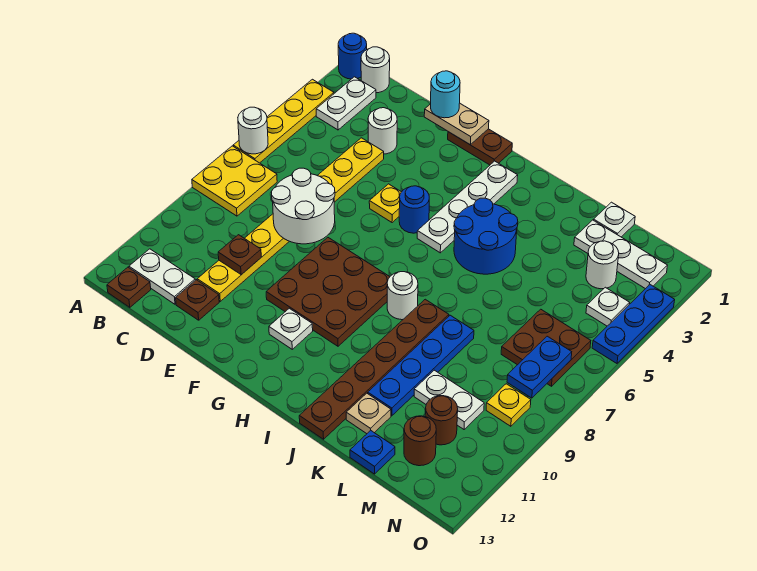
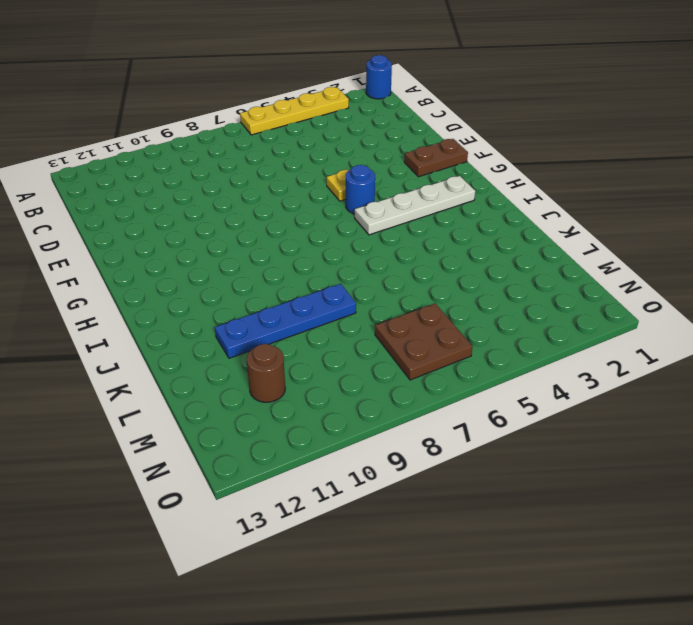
brown 1x2 plate [404,139,468,177] -> brown 1x2 plate turned to [448,129,512,165]
none -> yellow 2x2 plate [192,146,277,216]
none -> white 1x1 round brick [361,47,390,93]
none -> white 1x2 plate [316,77,376,130]
none -> white 1x2 plate [129,249,195,304]

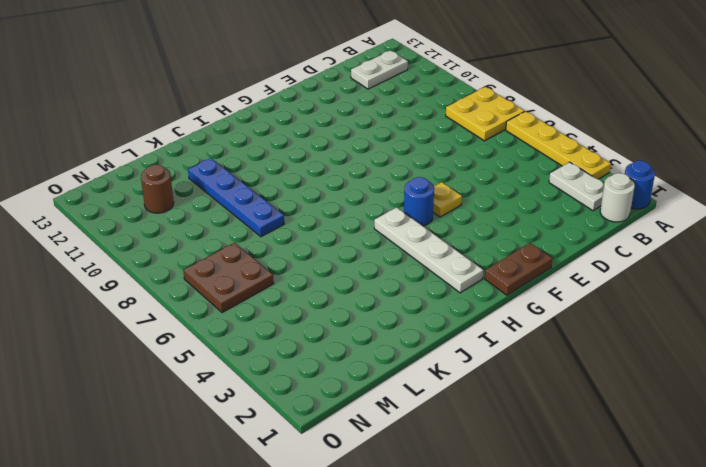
none -> brown 1x1 plate [107,267,151,307]
none -> white 1x1 round brick [368,108,397,154]
none -> yellow 1x8 plate [197,138,384,301]
none -> brown 1x1 plate [176,280,219,320]

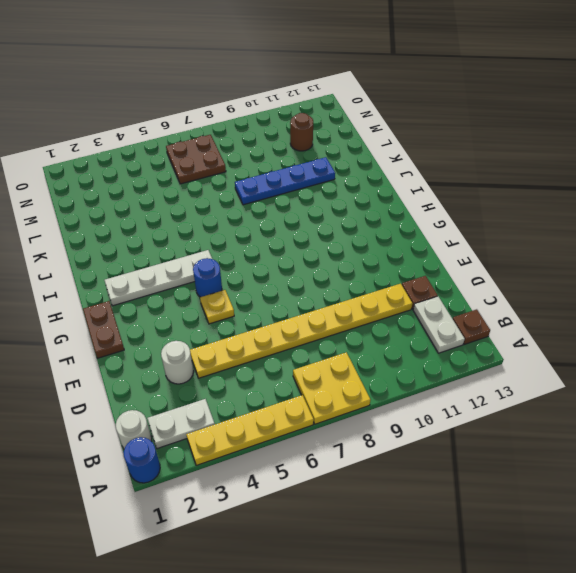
none -> brown 3x3 plate [266,238,390,346]
none -> white 1x1 plate [269,308,313,349]
none -> blue 2x2 round brick [454,198,518,274]
none -> white 1x1 round brick [387,272,418,320]

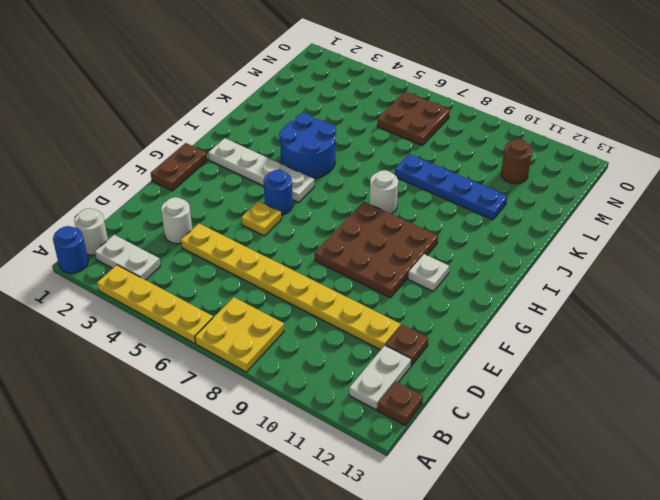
none -> brown 1x6 plate [299,299,449,439]
none -> tan 1x1 plate [346,393,391,434]
none -> white 1x1 plate [594,202,635,237]
none -> white 1x3 plate [574,220,668,289]

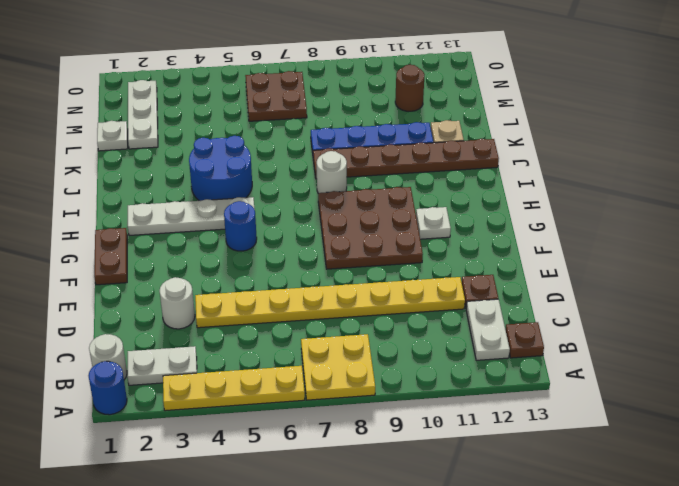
none -> yellow 1x1 plate [369,184,401,223]
none -> white 1x2 plate [414,370,484,429]
none -> blue 1x1 plate [350,430,395,474]
none -> white 1x1 round brick [586,241,619,289]

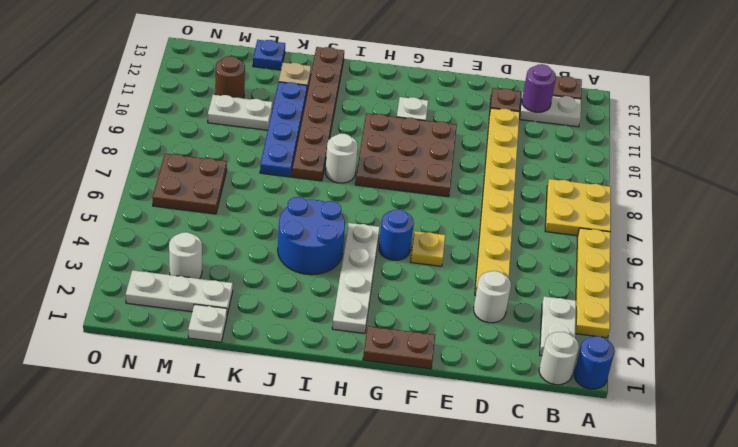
purple 1x1 round brick [522,64,556,112] -> none
none -> brown 1x1 round brick [404,416,436,466]
none -> white 1x1 plate [586,287,630,326]
none -> yellow 1x1 plate [486,384,531,426]
none -> blue 1x3 plate [592,285,675,363]

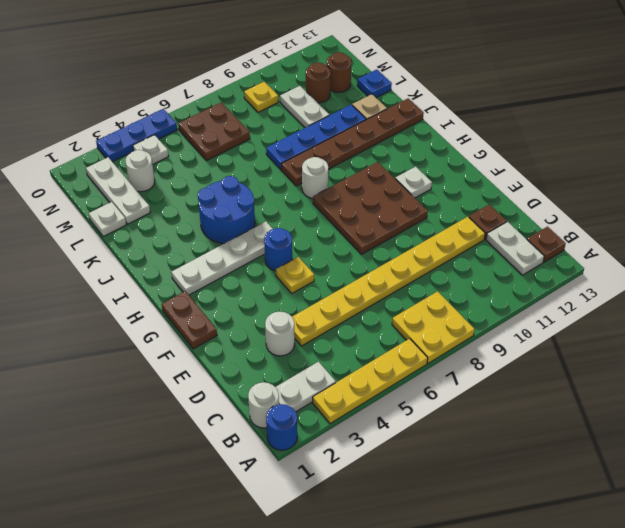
none -> white 1x1 round brick [238,107,268,154]
none -> white 2x2 round brick [271,168,335,244]
none -> brown 1x1 plate [218,235,261,275]
none -> tan 1x2 plate [424,103,489,145]

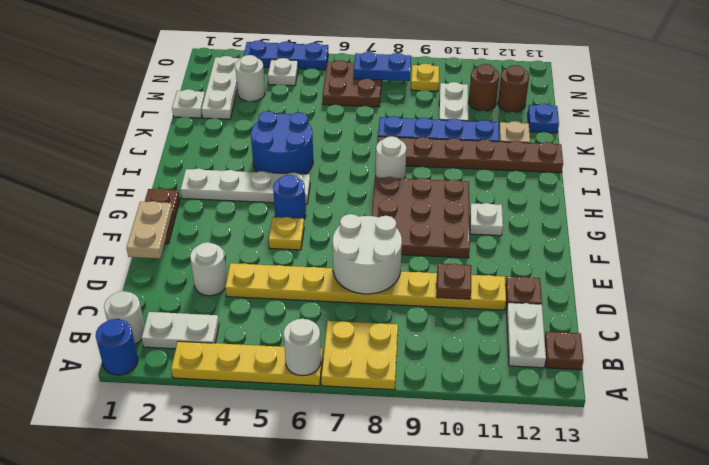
none -> cyan 1x1 round brick [431,71,460,118]

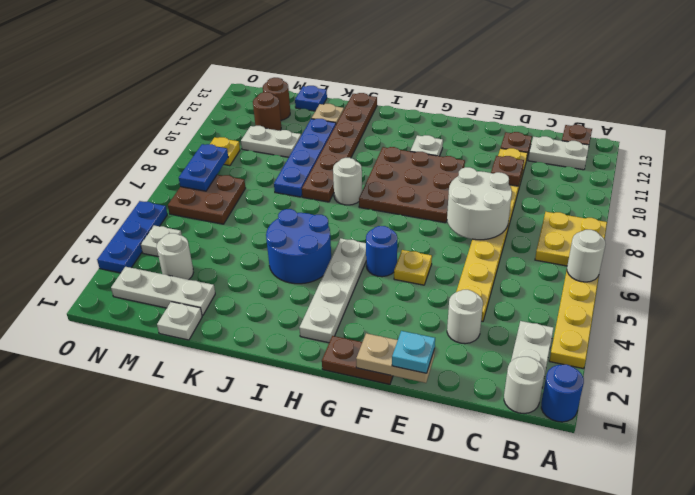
cyan 1x1 plate [392,331,435,373] -> cyan 1x1 round brick [431,71,460,118]

